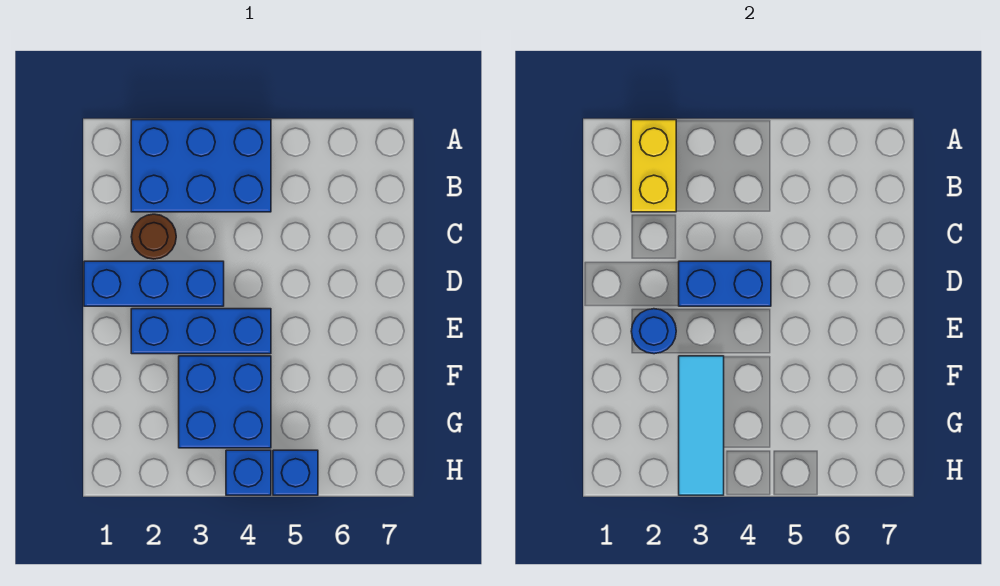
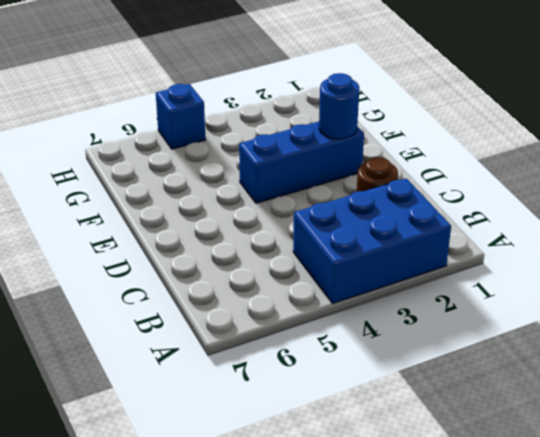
none -> blue 1x3 brick [84,261,224,306]
none -> blue 2x2 brick [179,356,271,448]

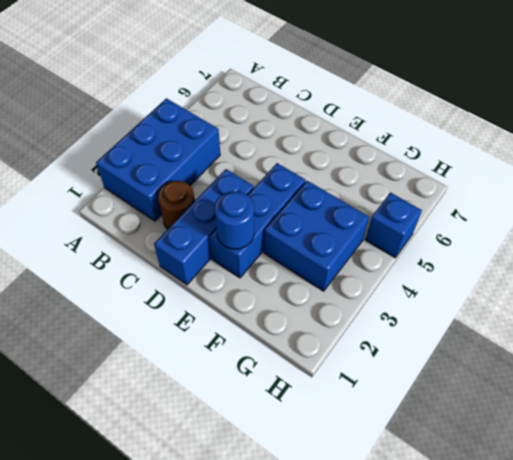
none -> blue 1x1 brick [226,450,271,495]
none -> yellow 1x2 brick [631,120,676,212]

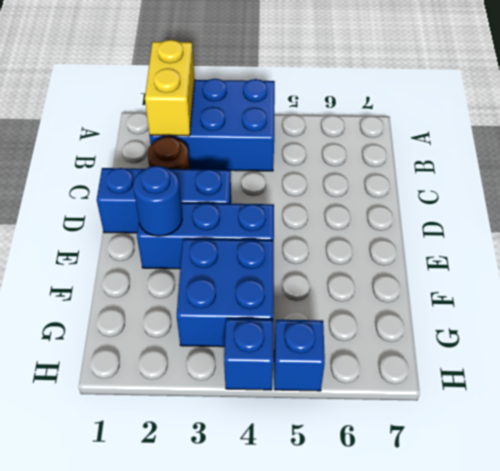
none -> blue 1x2 brick [679,261,771,306]
none -> cyan 1x3 tile [679,356,724,495]

